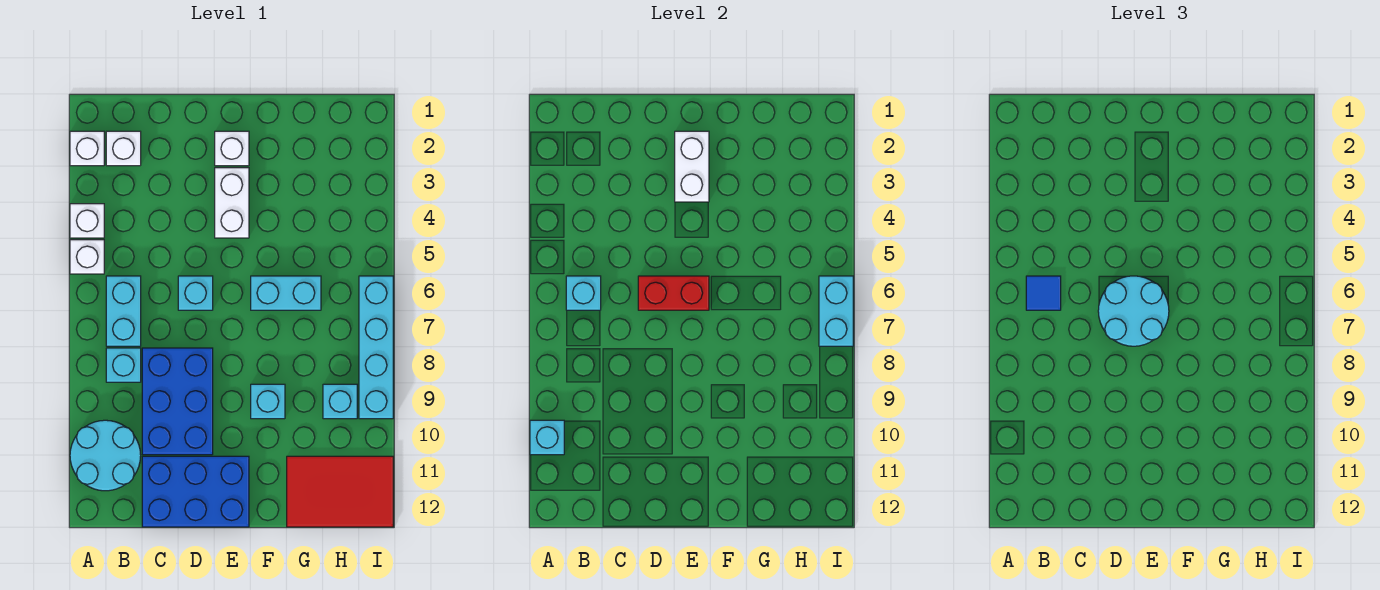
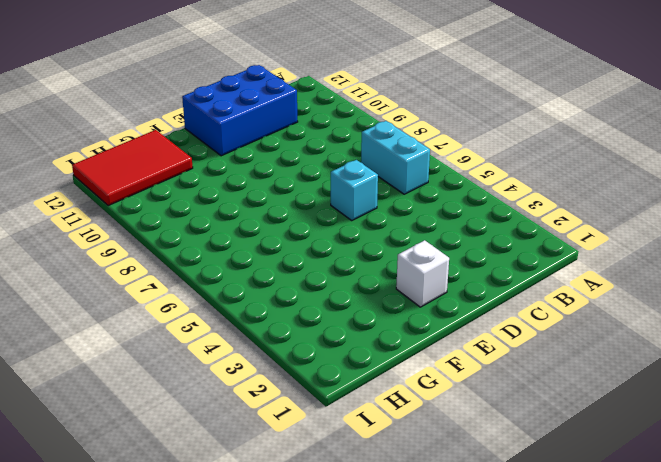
none -> white 1x1 brick [70,131,104,166]
none -> white 1x1 brick [70,204,104,238]
none -> white 1x1 brick [70,240,104,274]

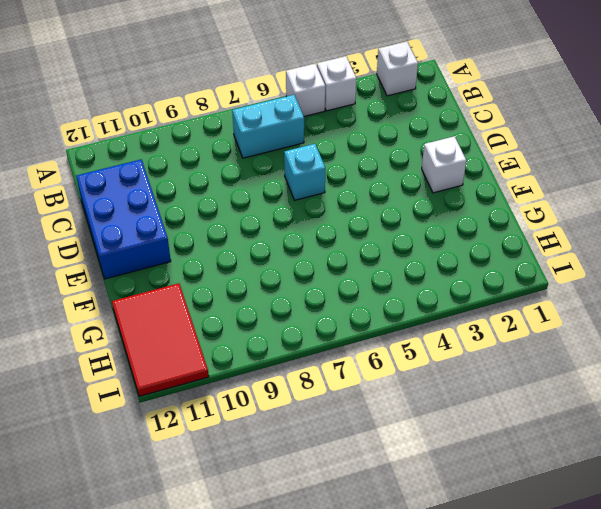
none -> cyan 2x2 round brick [70,420,141,491]
none -> white 1x1 brick [106,131,141,166]
none -> cyan 1x1 brick [106,348,141,382]

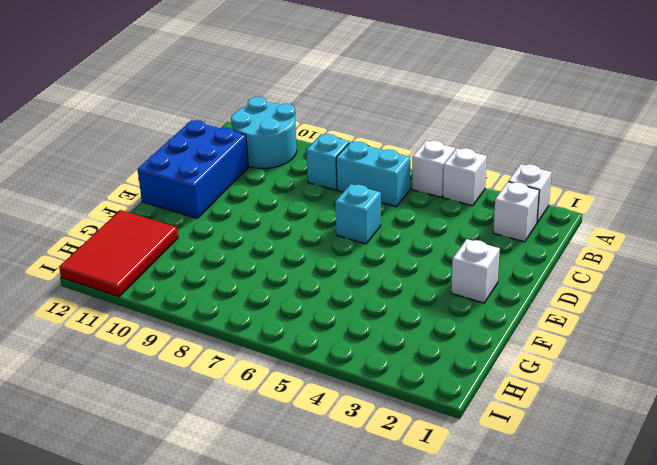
none -> blue 2x3 brick [142,348,213,455]
none -> white 1x2 brick [215,168,249,238]
none -> cyan 1x2 brick [251,276,321,310]

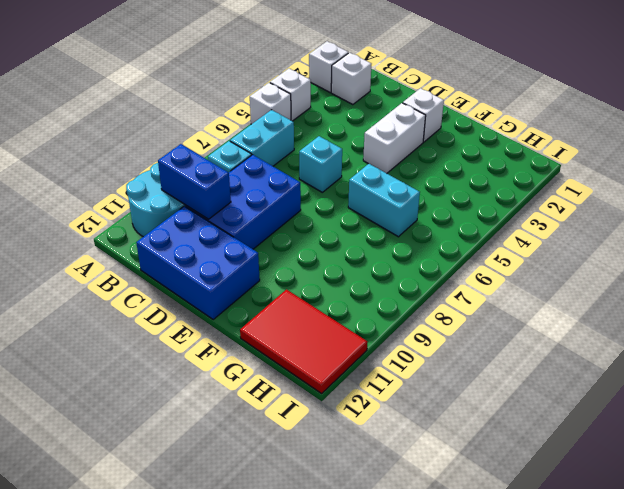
blue 1x2 brick [158,144,231,219] -> none
none -> cyan 1x1 brick [251,384,285,419]
none -> cyan 1x1 brick [323,384,357,419]
none -> cyan 1x4 brick [359,276,393,419]

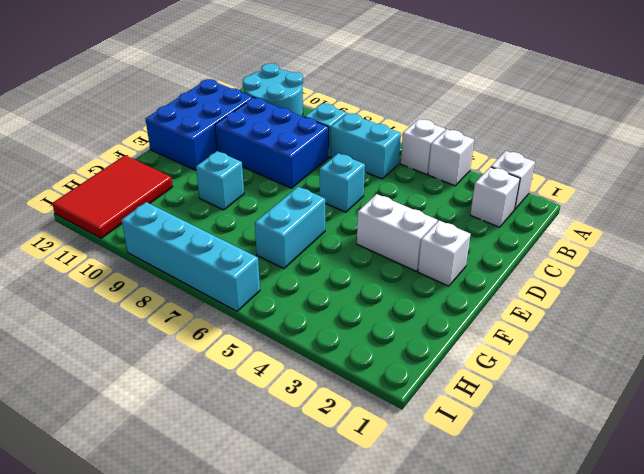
none -> cyan 1x1 brick [323,384,357,419]
none -> cyan 1x1 brick [530,420,564,455]
none -> cyan 1x1 brick [566,276,601,310]

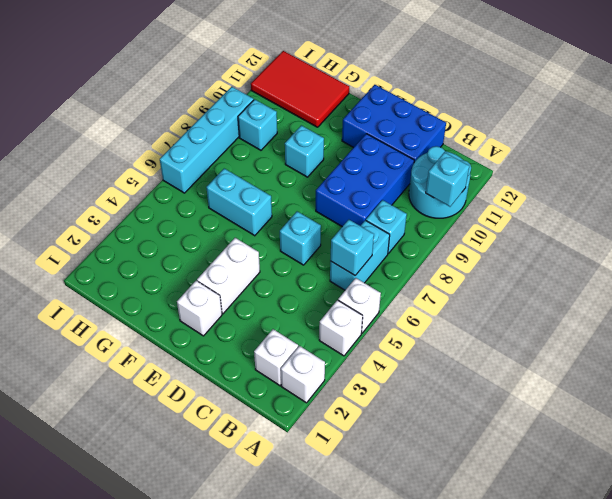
none -> red 1x2 brick [638,276,709,310]
none -> white 1x2 brick [675,131,709,202]
none -> cyan 1x2 brick [819,276,853,346]

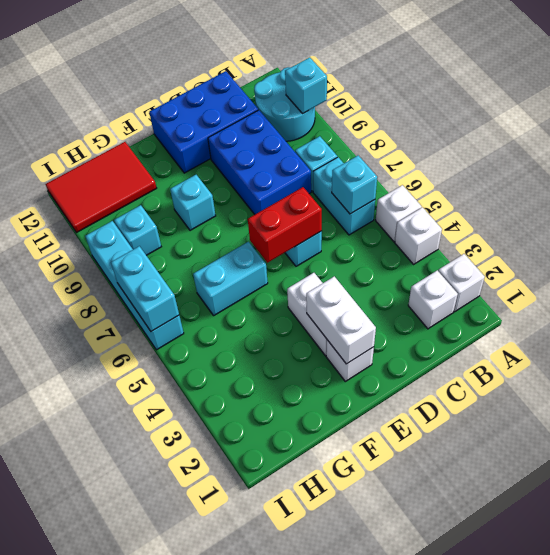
none -> blue 1x1 tile [1026,276,1061,310]
none -> cyan 2x2 round brick [1098,276,1169,346]

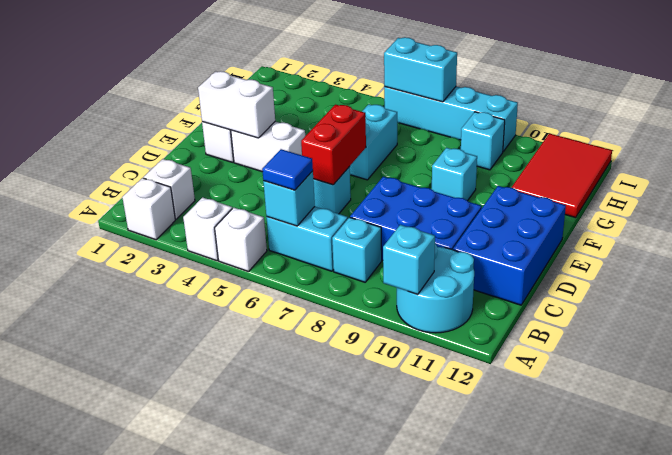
none -> cyan 2x2 round brick [1098,276,1169,346]

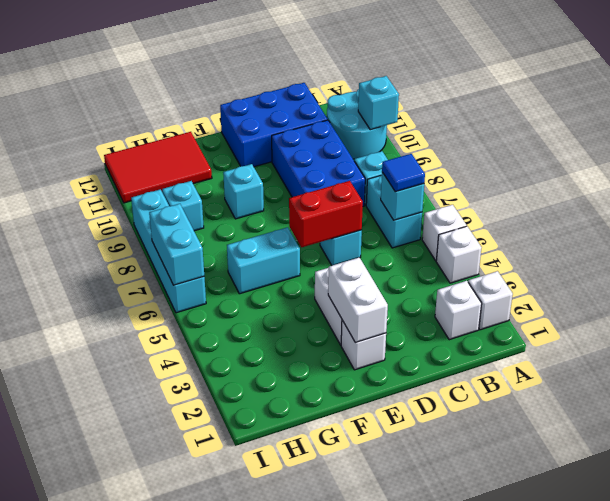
none -> cyan 2x2 round brick [1098,276,1169,346]

